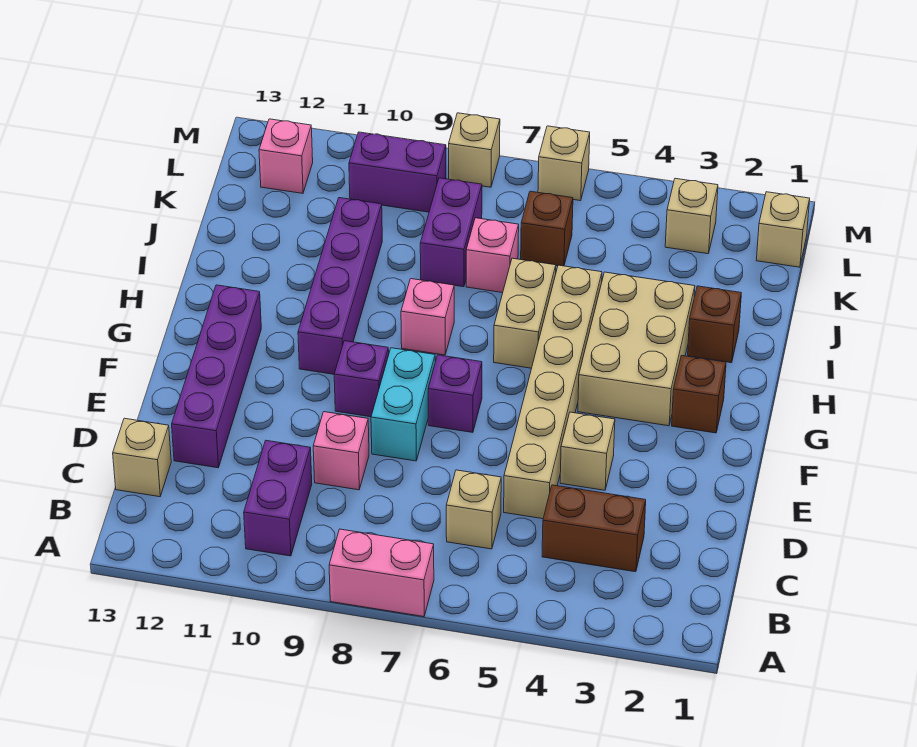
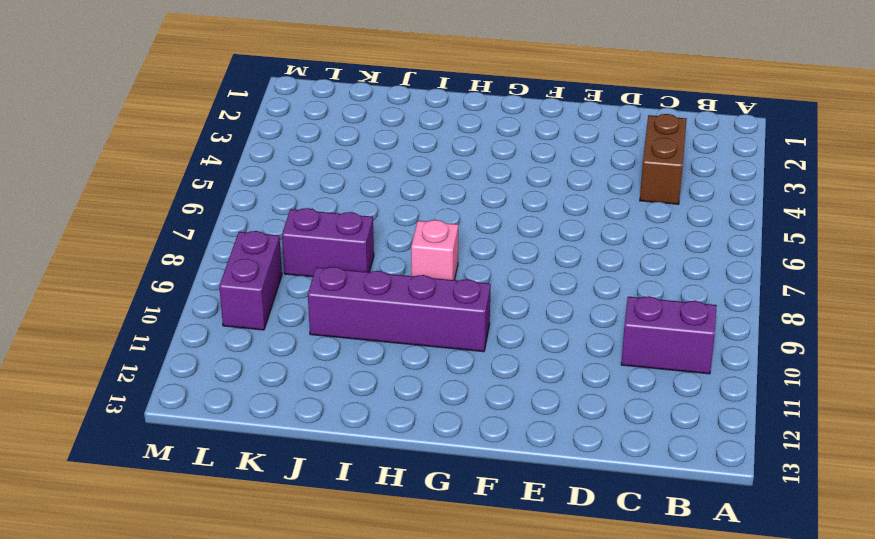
none -> pink 1x2 brick [329,529,434,617]
none -> tan 1x1 brick [446,470,501,549]
none -> tan 1x1 brick [113,418,171,497]

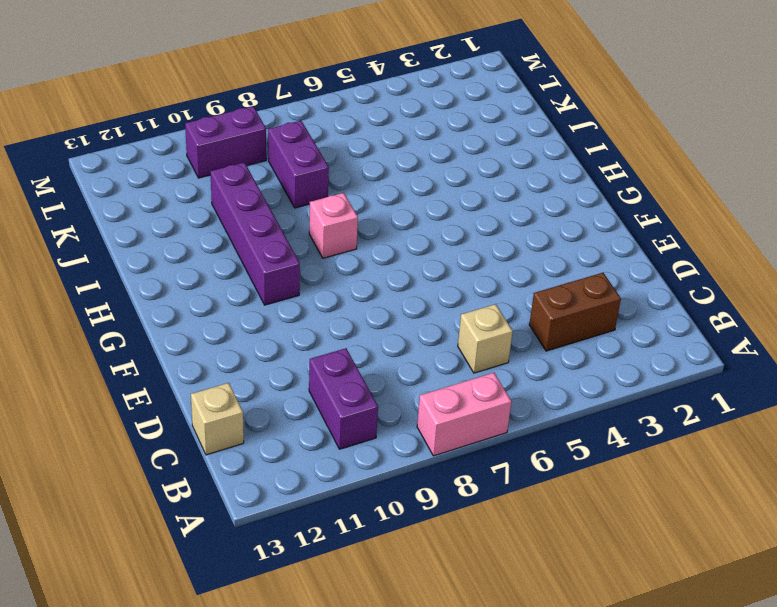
none -> tan 1x6 brick [504,265,602,519]
none -> pink 1x1 brick [313,412,369,490]
none -> purple 1x4 brick [172,285,261,468]

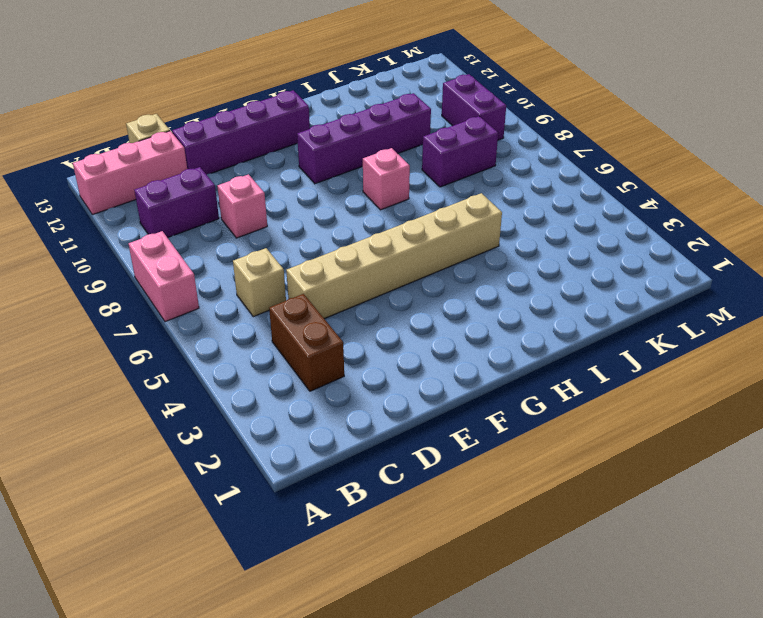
pink 1x3 brick [73,131,187,215] -> none
none -> tan 1x1 brick [560,412,615,490]
none -> cyan 1x2 brick [371,348,435,461]
none -> purple 1x1 brick [428,355,482,432]

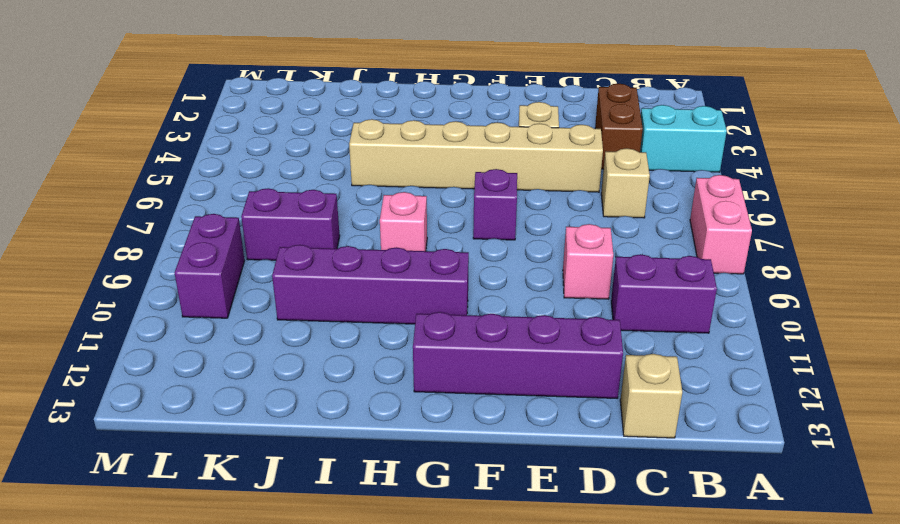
cyan 1x2 brick [640,105,727,172] -> cyan 1x2 brick moved to [371,348,435,461]
none -> purple 1x1 brick [334,341,389,417]
none -> brown 1x1 brick [672,356,726,433]
none -> tan 2x3 brick [578,272,695,426]

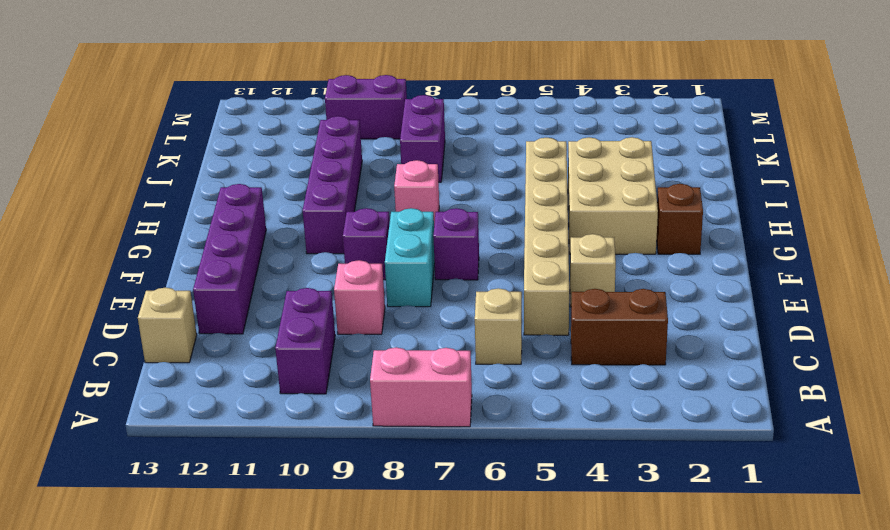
none -> tan 1x2 brick [494,258,556,368]
none -> brown 1x1 brick [688,286,741,363]
none -> pink 1x1 brick [466,218,519,293]

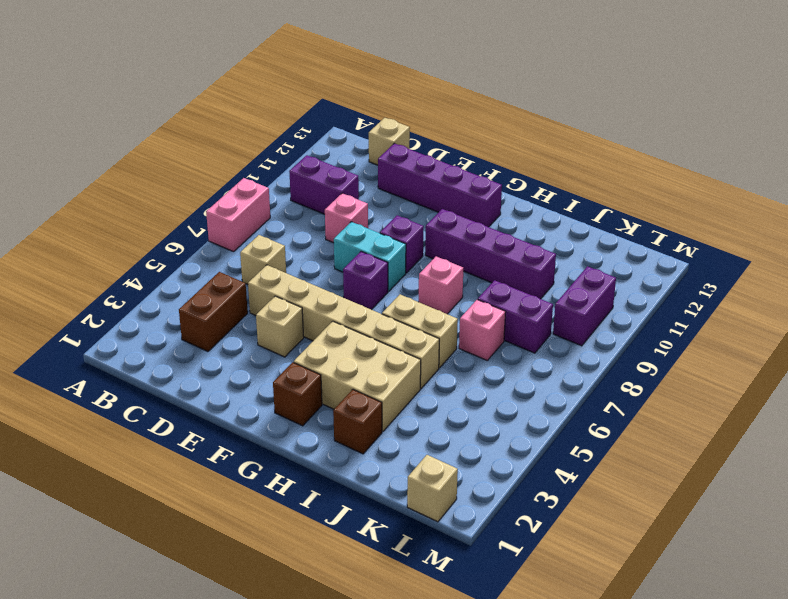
none -> brown 1x1 brick [521,191,573,266]
none -> tan 1x1 brick [665,178,718,254]
none -> pink 1x1 brick [259,119,313,193]

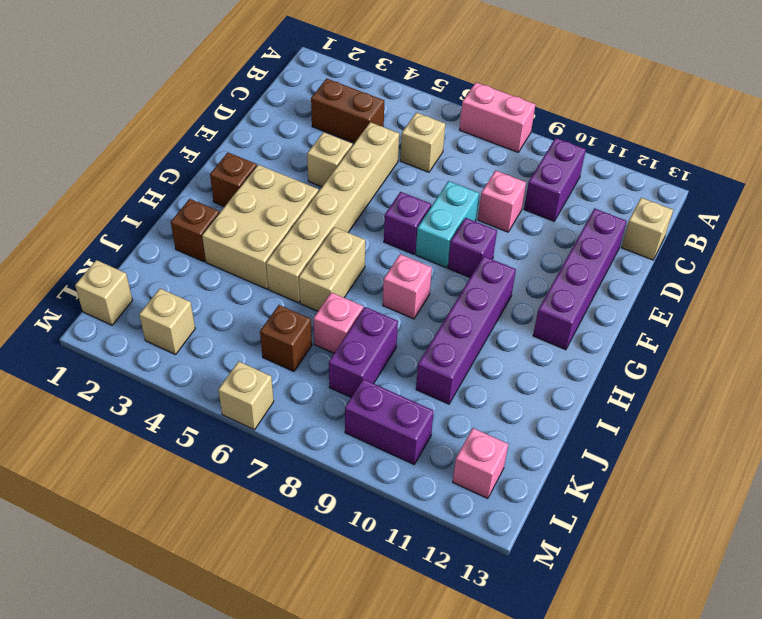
none -> tan 1x1 brick [449,113,500,187]

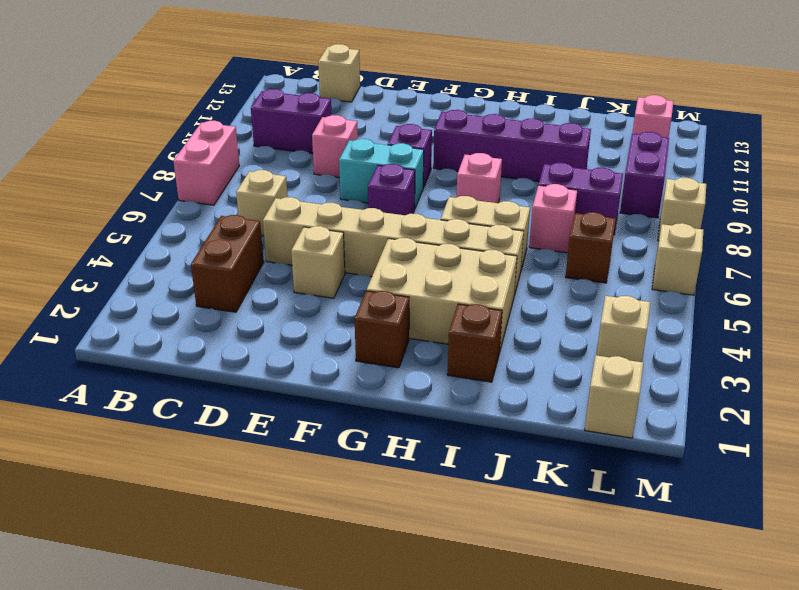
none -> purple 1x4 brick [172,285,261,468]

